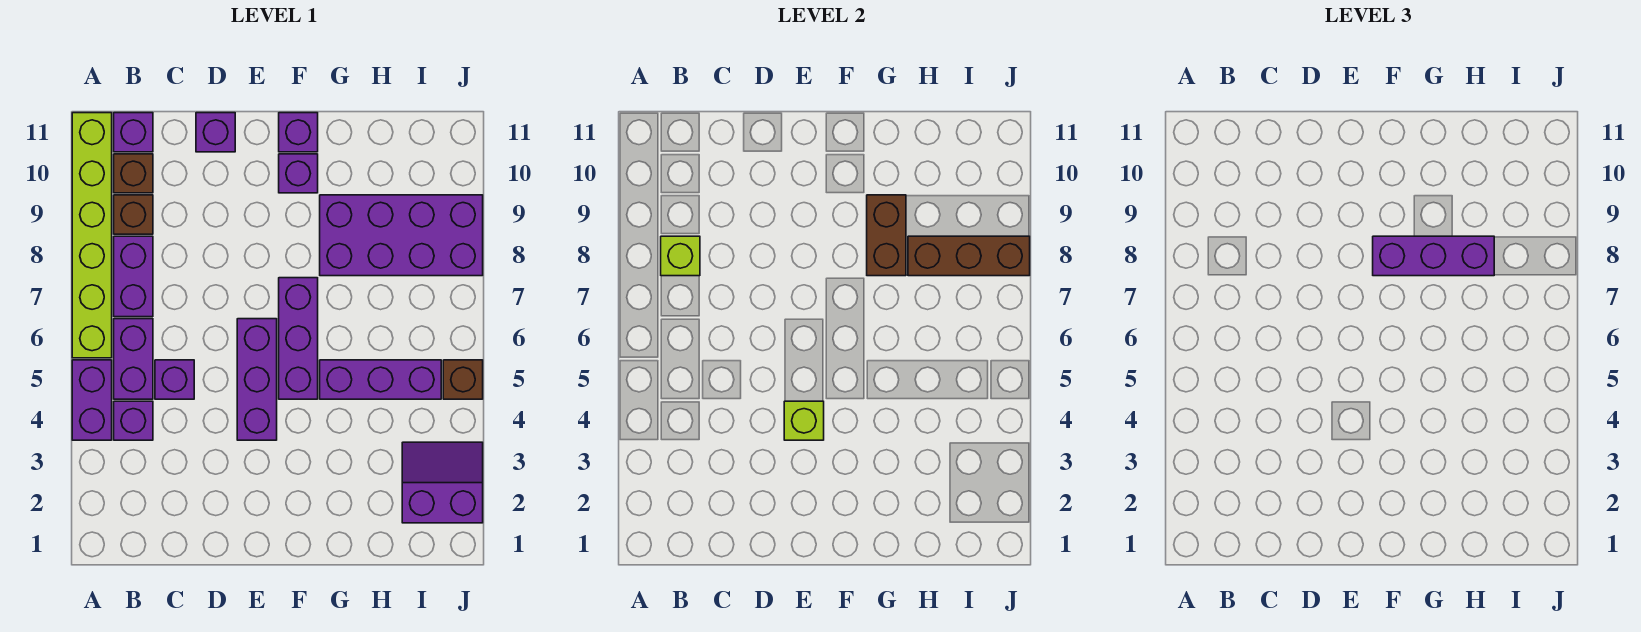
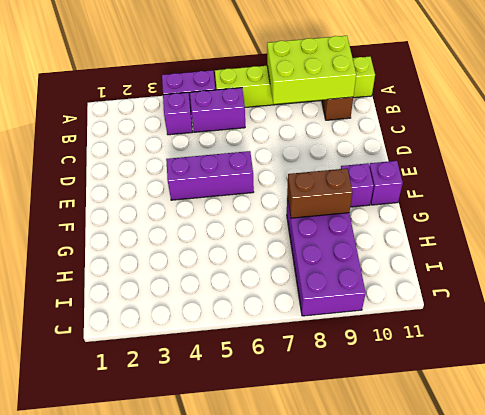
lime 2x3 brick [267,36,356,104] -> lime 1x1 brick [661,236,700,276]
none -> purple 1x2 brick [114,236,153,317]
none -> brown 1x1 brick [114,195,153,234]
none -> purple 1x1 brick [114,113,153,152]

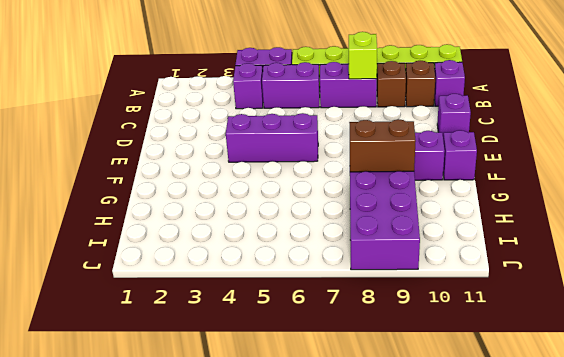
none -> purple 1x1 brick [155,360,194,399]
none -> purple 1x3 brick [279,278,318,399]
none -> purple 1x3 brick [320,360,441,399]

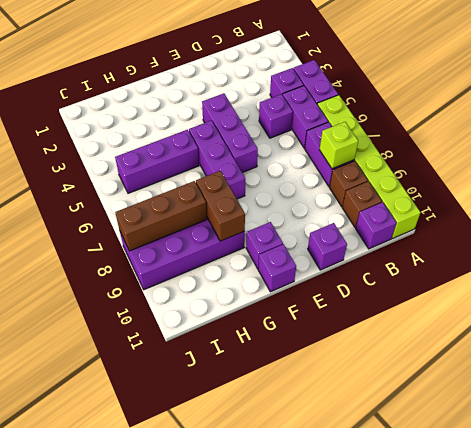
none -> purple 2x2 slope [402,442,483,523]
none -> brown 1x1 brick [443,360,483,399]
none -> lime 1x1 brick [784,401,824,440]

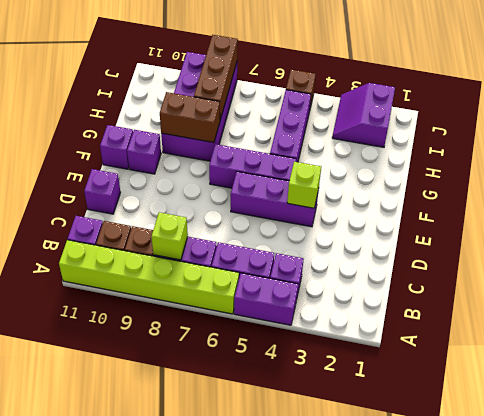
none -> purple 1x1 brick [155,360,194,399]
none -> purple 1x3 brick [1373,236,1494,276]

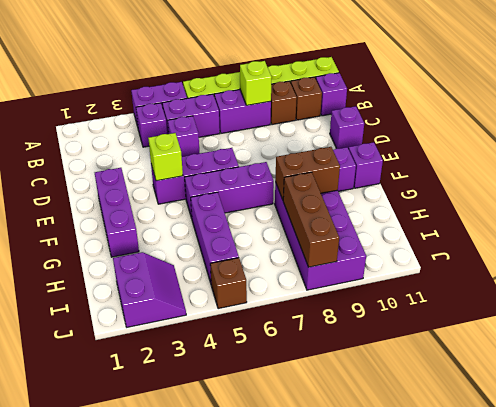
purple 1x3 brick [95,168,139,257] -> purple 1x3 brick moved to [1373,236,1494,276]

